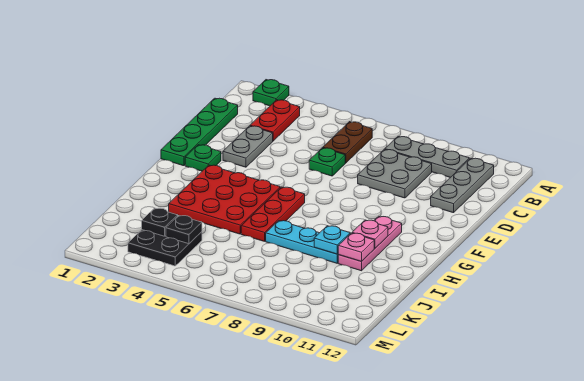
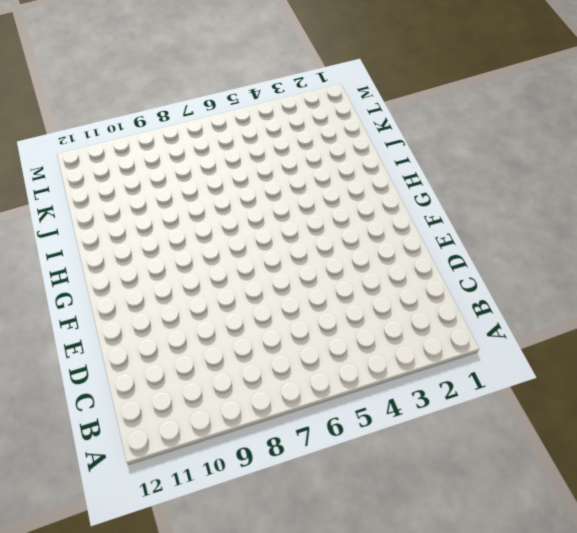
none -> green 1x1 plate [253,80,289,106]
none -> red 1x2 plate [250,100,300,141]
none -> brown 1x2 plate [323,122,372,163]

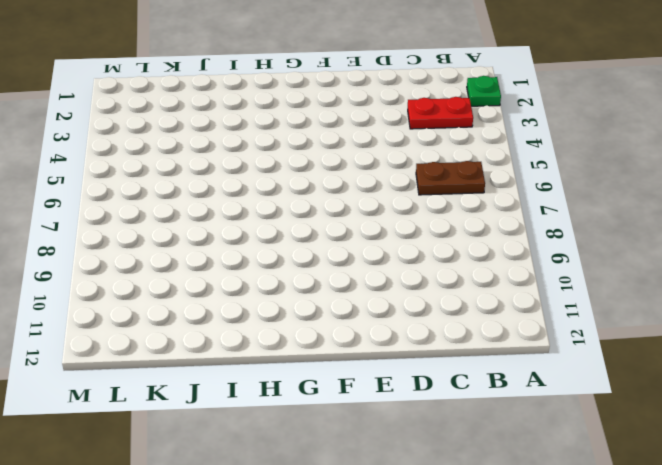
none -> grey 1x3 plate [385,136,469,178]
none -> grey 1x3 plate [431,158,494,213]
none -> green 1x4 plate [161,98,238,166]

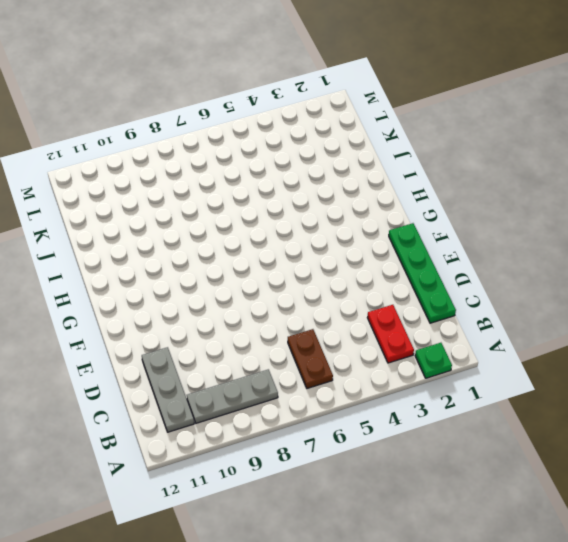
none -> grey 2x2 plate [358,149,432,198]
none -> grey 1x2 plate [223,126,273,167]
none -> green 1x1 plate [309,148,345,176]

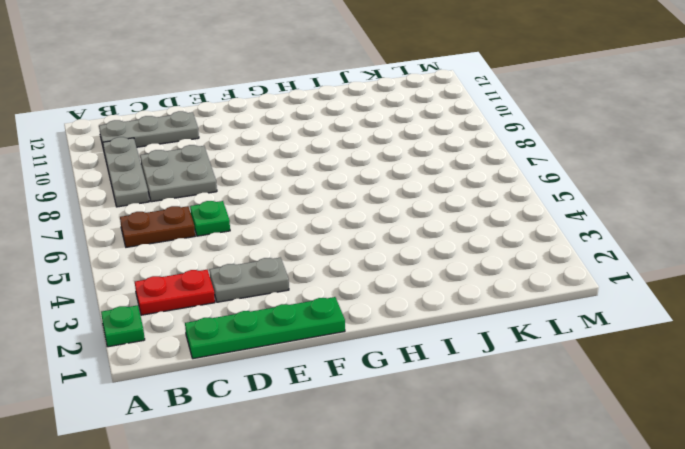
none -> green 1x1 plate [185,145,221,171]
none -> red 3x3 plate [169,165,280,234]
none -> red 1x3 plate [241,187,305,241]

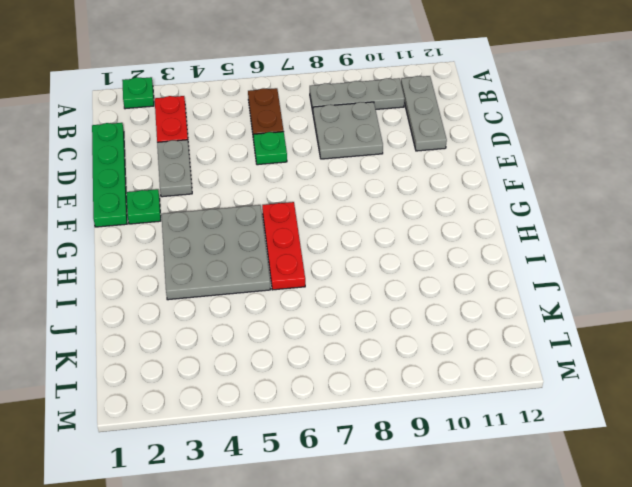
grey 3x3 plate [161,205,271,300] -> red 3x3 plate [169,165,280,234]
none -> pink 1x3 plate [338,216,402,271]
none -> cyan 1x3 plate [266,221,338,263]
none -> black 2x2 plate [128,230,202,266]

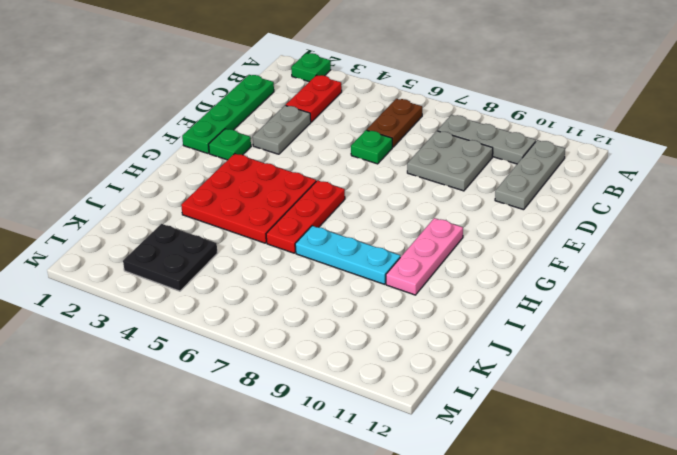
none -> pink 1x1 plate [352,220,388,248]
none -> cyan 1x1 plate [314,226,350,254]
none -> pink 1x1 plate [338,233,374,261]

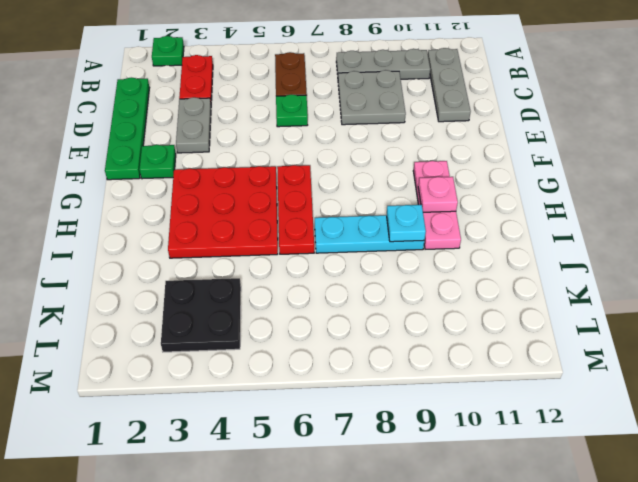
none -> pink 1x1 plate [338,233,374,261]
none -> black 1x1 plate [142,208,178,236]
none -> black 1x1 plate [166,216,202,244]

